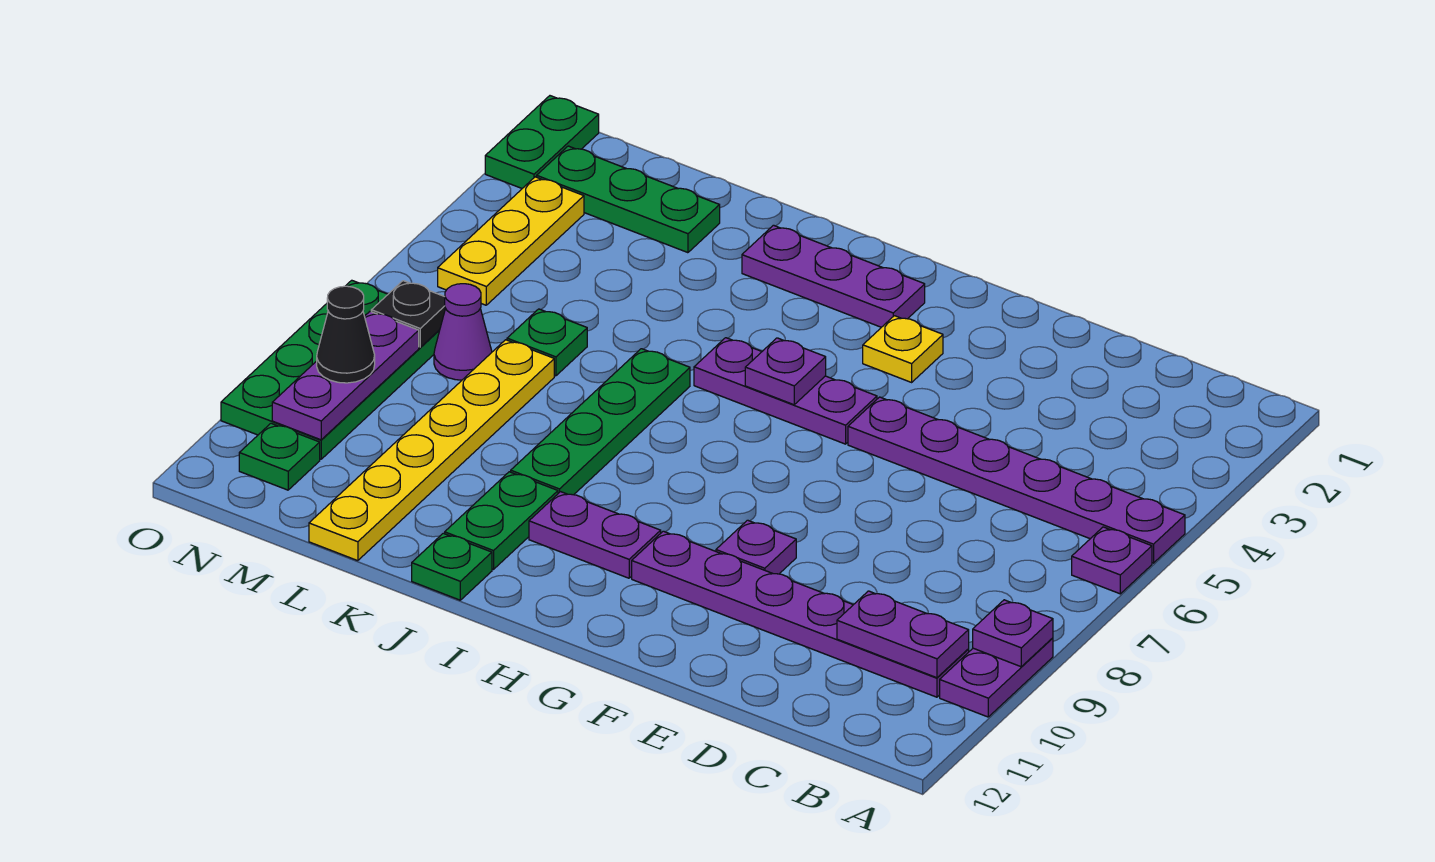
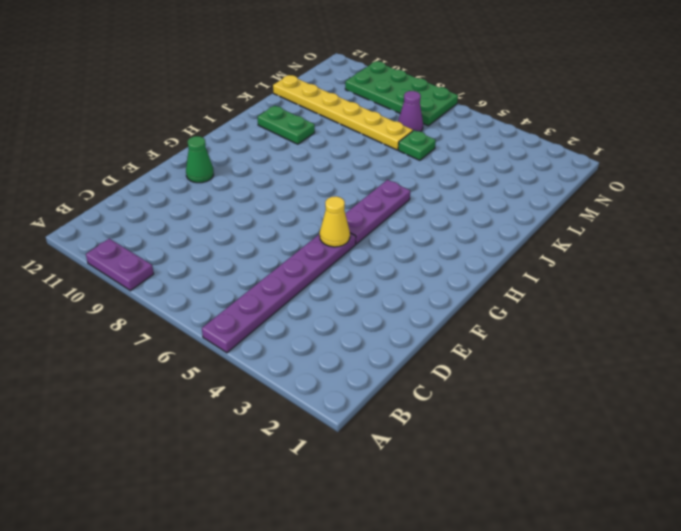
yellow 1x1 cone [320,196,350,247] -> none
green 1x1 cone [186,136,214,183] -> none
none -> purple 1x1 plate [1072,527,1152,594]
none -> purple 1x6 plate [632,531,969,697]
none -> purple 1x1 plate [716,520,796,574]

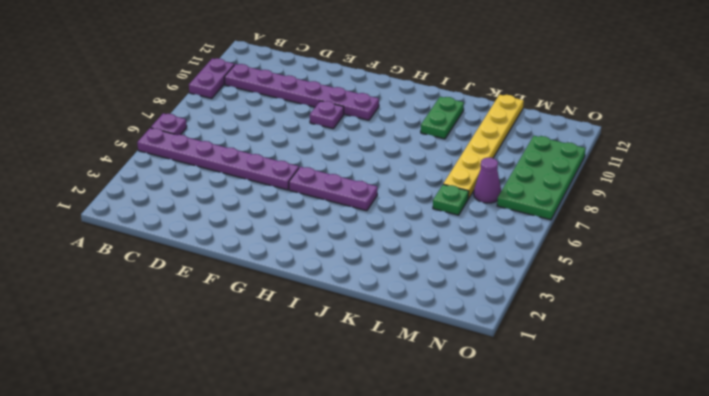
none -> yellow 1x1 plate [863,316,943,382]
none -> purple 1x3 plate [742,225,925,327]
none -> purple 1x2 plate [529,492,661,578]

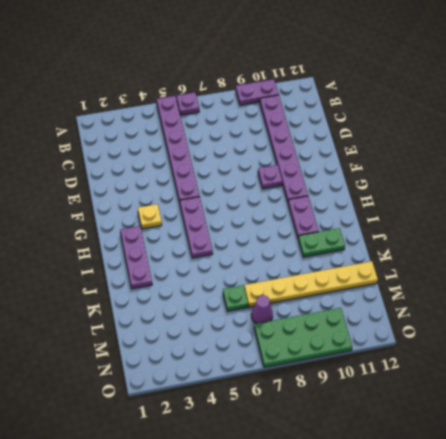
none -> green 1x4 plate [511,349,690,495]
none -> green 1x1 plate [412,533,492,600]
none -> green 1x3 plate [537,146,720,253]

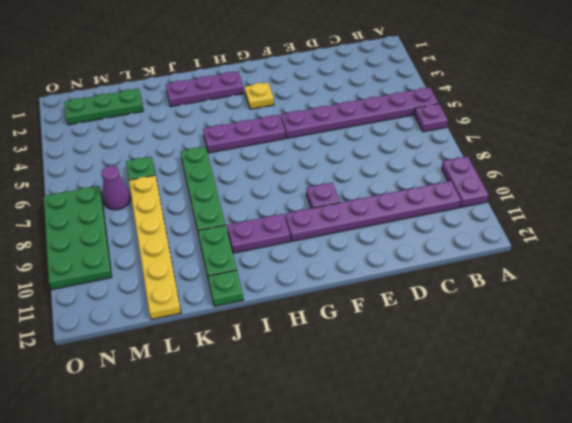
none -> yellow 1x3 plate [438,177,584,305]
none -> green 1x1 plate [239,423,320,490]
none -> green 1x2 plate [485,96,599,188]

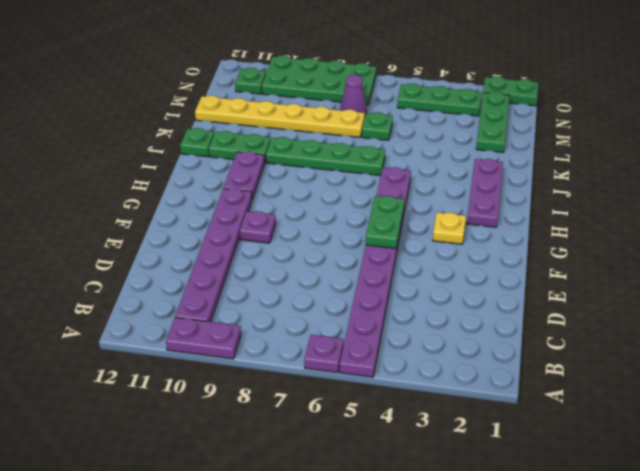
green 1x2 plate [366,196,404,249] -> none
green 1x3 plate [397,83,482,116] -> yellow 1x3 plate [438,177,584,305]
none -> purple 1x1 plate [973,600,1053,667]
none -> purple 1x2 plate [837,591,969,678]
none -> purple 1x1 plate [745,338,826,405]

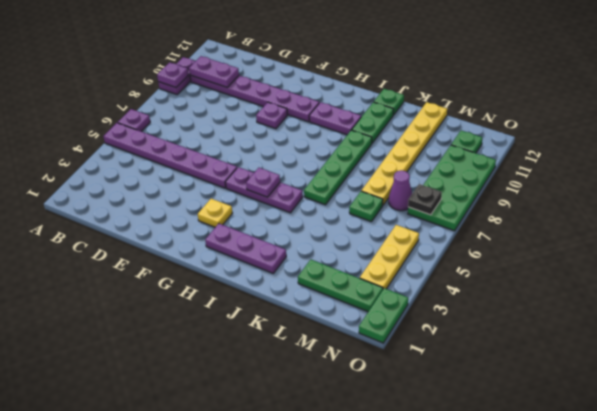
none -> purple 1x3 plate [272,311,419,440]
none -> black 1x1 cone [317,286,375,383]

